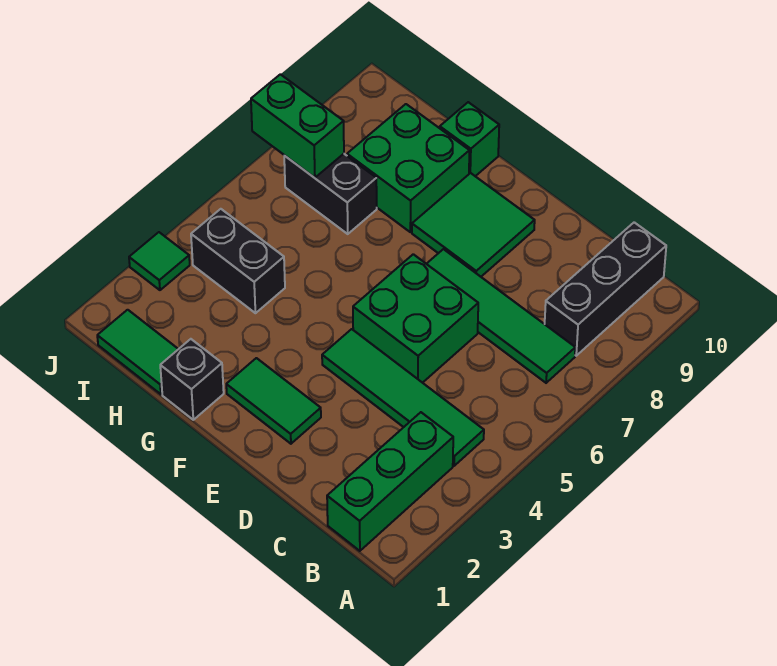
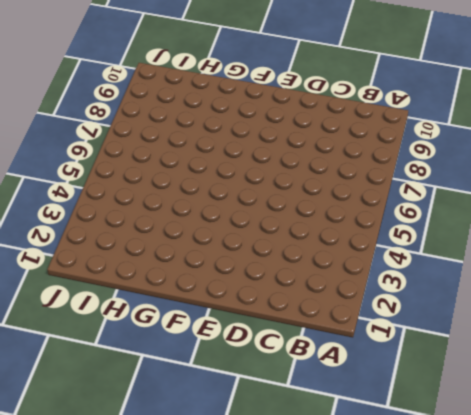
none -> green 1x3 brick [327,412,453,551]
none -> green 1x4 tile [322,329,484,466]
none -> green 1x4 tile [427,249,575,383]

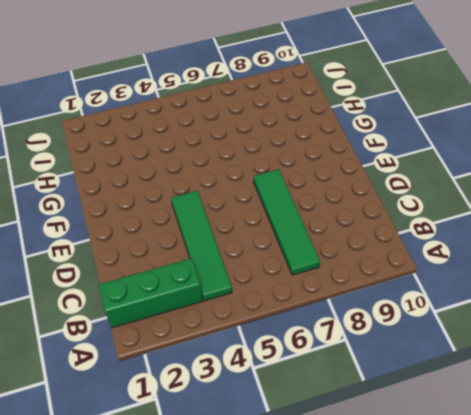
none -> black 1x3 brick [545,222,666,356]
none -> green 2x2 brick [353,254,478,383]
none -> green 1x2 tile [226,358,321,444]

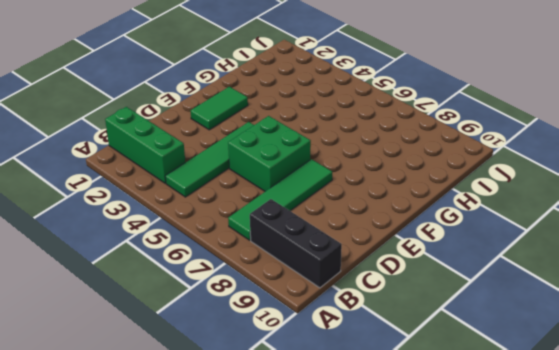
none -> green 2x2 tile [412,173,535,277]
none -> black 1x1 brick [160,339,224,420]
none -> green 2x2 brick [347,104,469,232]

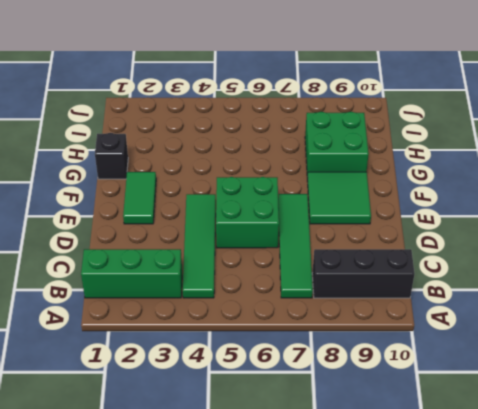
none -> green 1x1 brick [440,102,499,176]
none -> green 1x2 tile [97,310,178,394]
none -> black 1x2 brick [191,209,285,313]

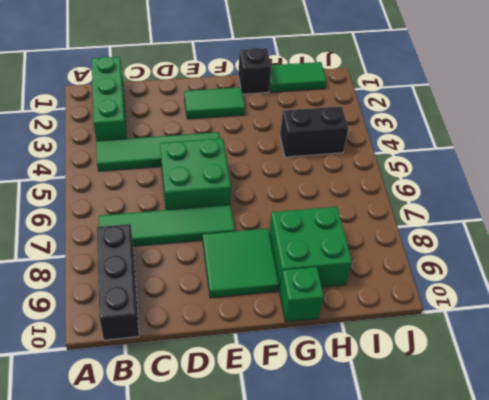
none -> black 1x2 brick [284,154,377,234]
none -> green 1x1 tile [129,232,190,290]
none -> green 1x2 brick [251,74,344,178]

